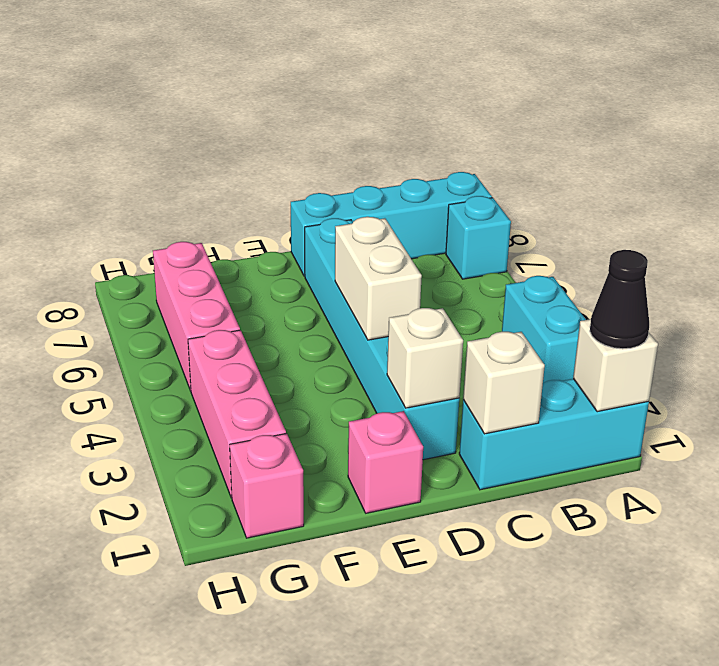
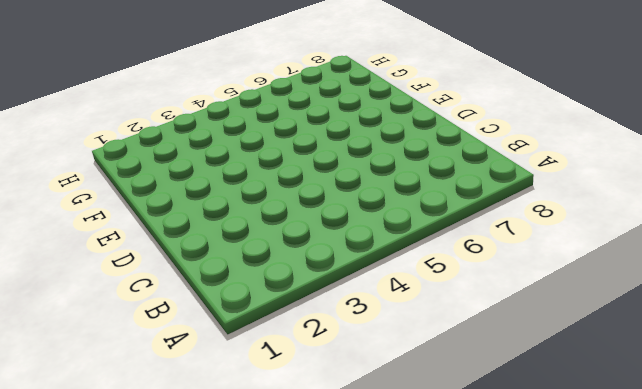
none -> cyan 1x3 brick [459,379,649,490]
none -> cyan 1x2 brick [502,276,586,383]
none -> cyan 1x1 brick [446,196,511,279]

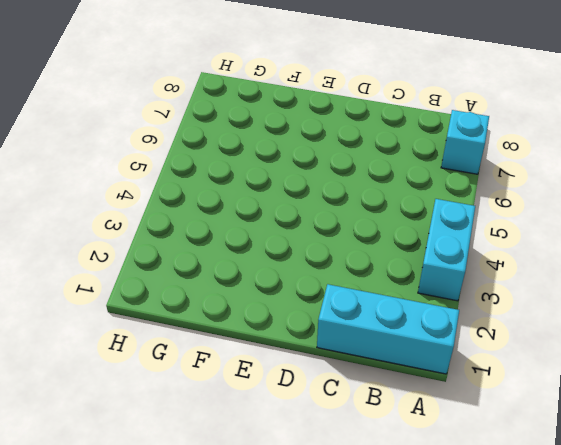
none -> cyan 1x4 brick [291,172,492,276]
none -> cyan 1x6 brick [305,218,459,460]
none -> pink 1x1 brick [348,411,423,513]

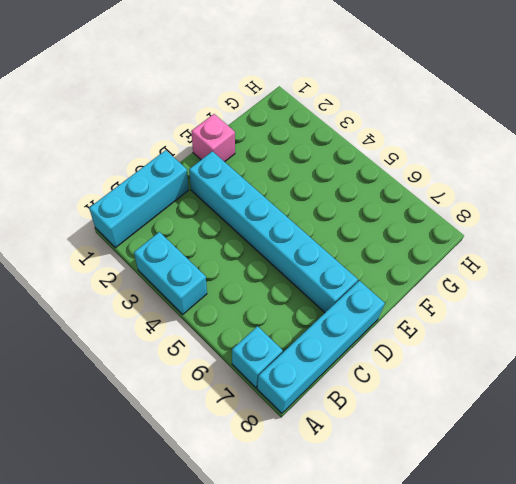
none -> pink 1x1 brick [230,433,304,538]
none -> pink 1x3 brick [188,330,286,498]
none -> pink 1x3 brick [153,242,240,391]

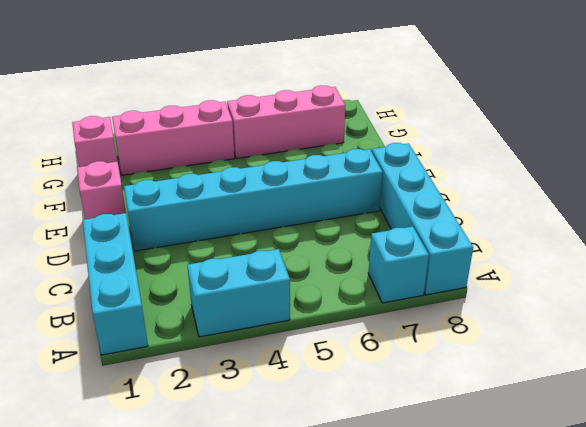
none -> white 1x1 brick [573,319,658,412]
none -> white 1x1 brick [463,332,545,434]
none -> white 1x1 brick [387,308,463,408]

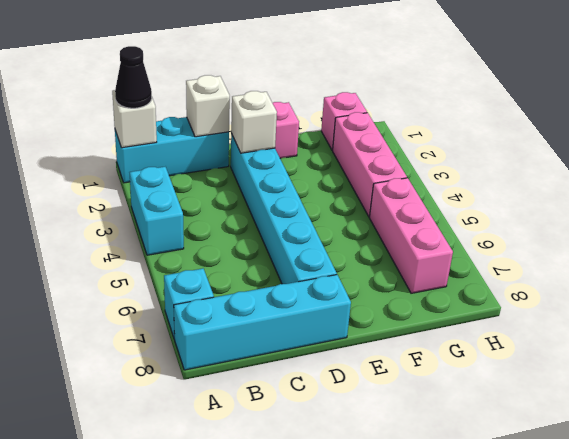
none -> white 1x2 brick [335,217,422,340]

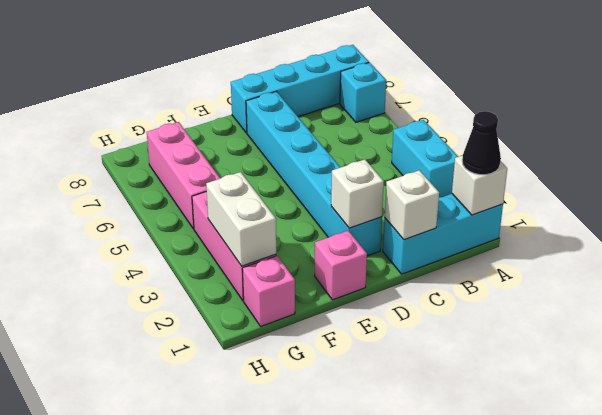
white 1x2 brick [206,172,276,266] -> white 1x2 brick moved to [335,217,422,340]

